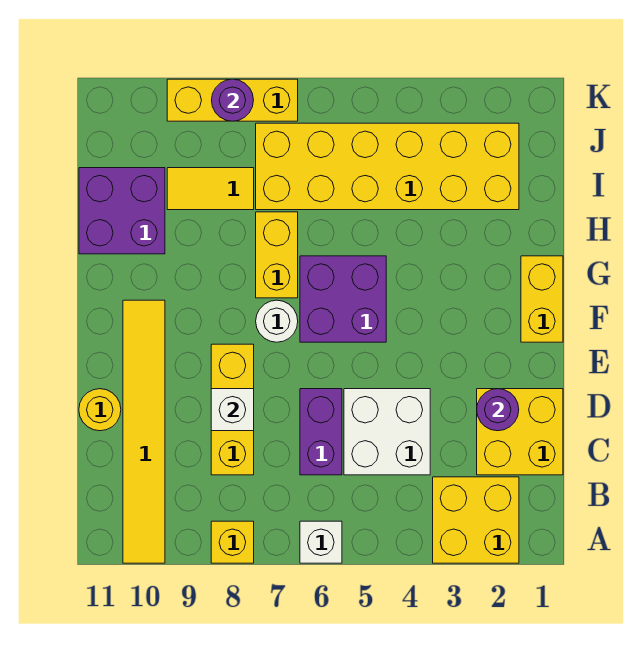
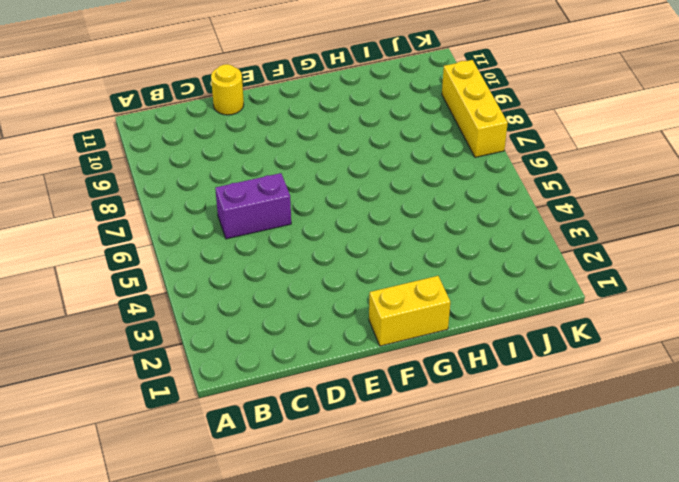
none -> yellow 2x2 brick [433,477,519,563]
none -> white 1x1 brick [300,521,342,563]
none -> yellow 1x1 brick [211,521,254,563]

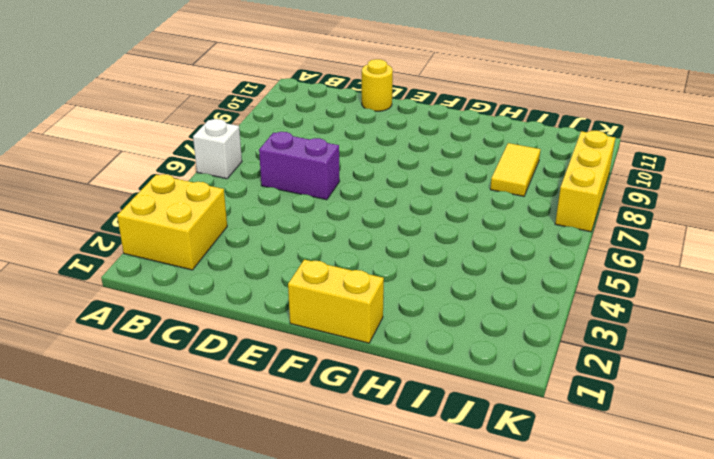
none -> yellow 1x1 brick [211,521,254,563]
none -> yellow 1x6 tile [123,300,165,563]
none -> yellow 2x2 brick [477,389,563,475]

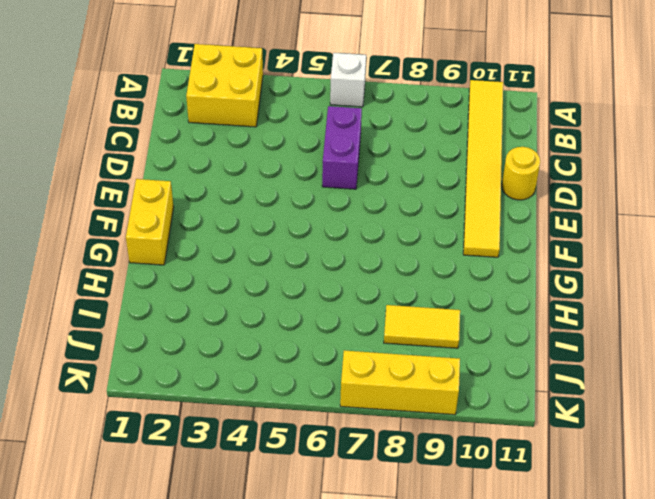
none -> yellow 1x1 brick [211,521,254,563]
none -> yellow 2x2 brick [477,389,563,475]
none -> white 2x2 brick [344,389,430,475]

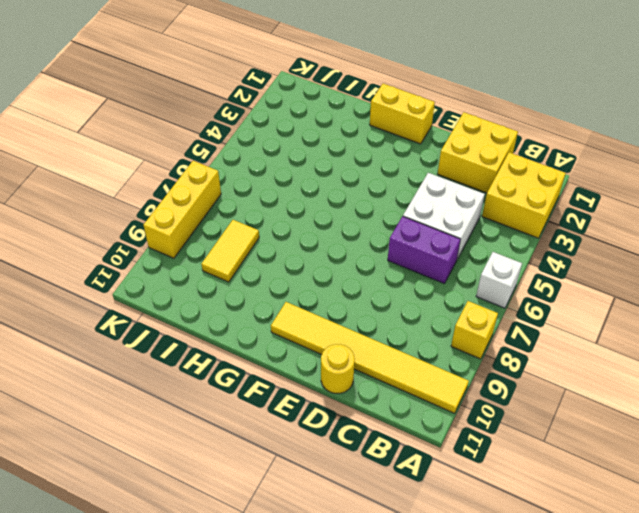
none -> yellow 1x3 brick [211,344,254,475]
none -> purple 2x2 brick [300,256,386,342]
none -> white 1x1 round brick [256,300,298,342]

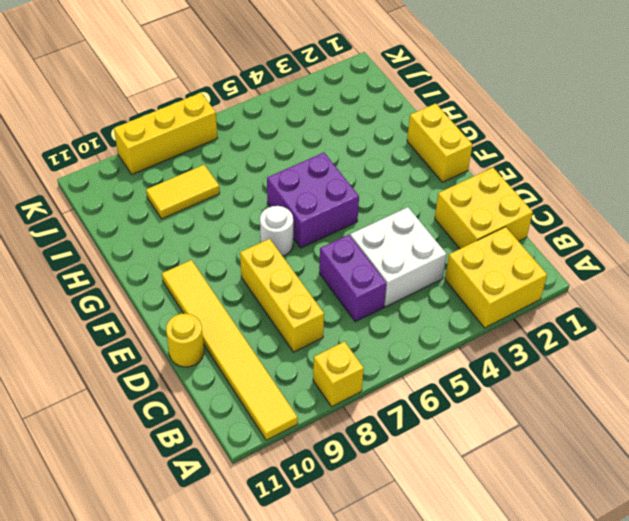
none -> white 1x1 brick [300,521,342,563]
none -> yellow 1x2 brick [256,212,298,298]
none -> purple 2x2 brick [79,168,165,254]

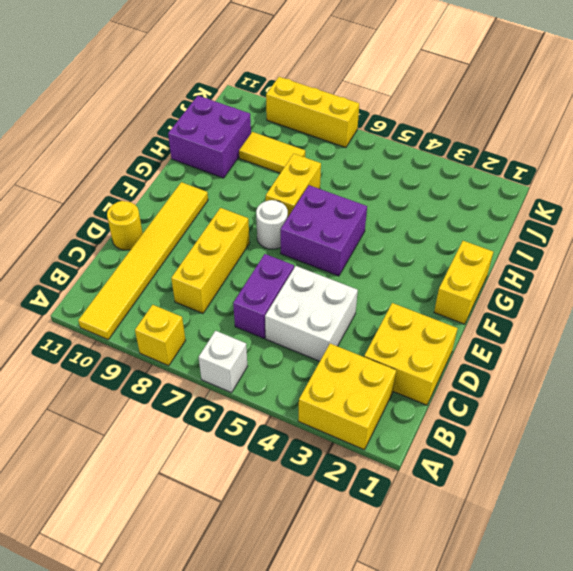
none -> yellow 2x6 brick [256,123,519,210]
none -> purple 1x1 round brick [477,389,519,431]
none -> white 1x1 brick [211,389,254,431]

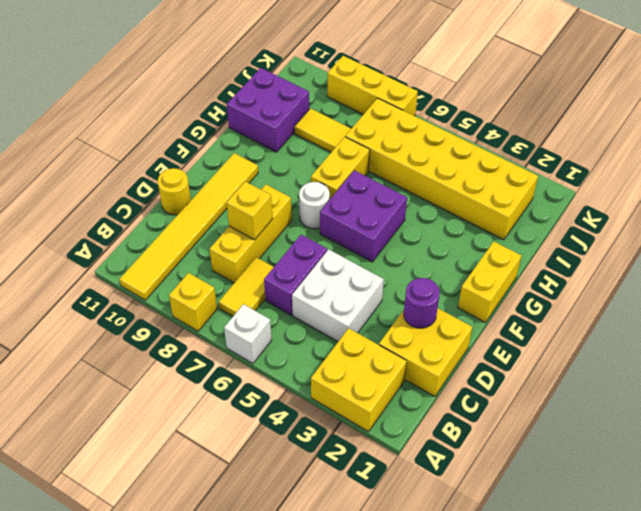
yellow 1x2 tile [219,257,274,316] -> none
yellow 1x1 brick [227,181,273,240] -> white 1x1 brick [211,389,254,431]
none -> purple 1x1 round brick [212,79,254,121]

